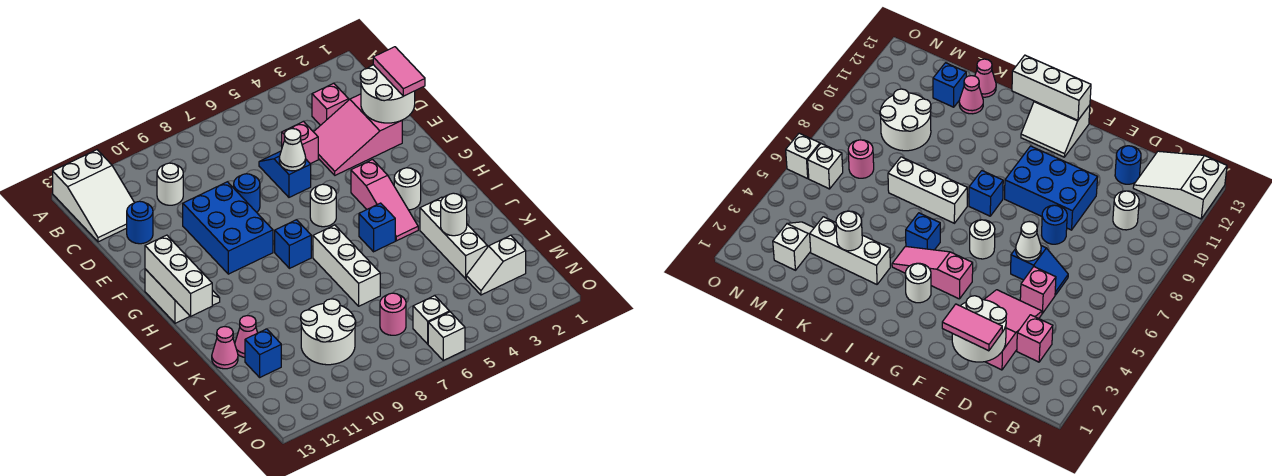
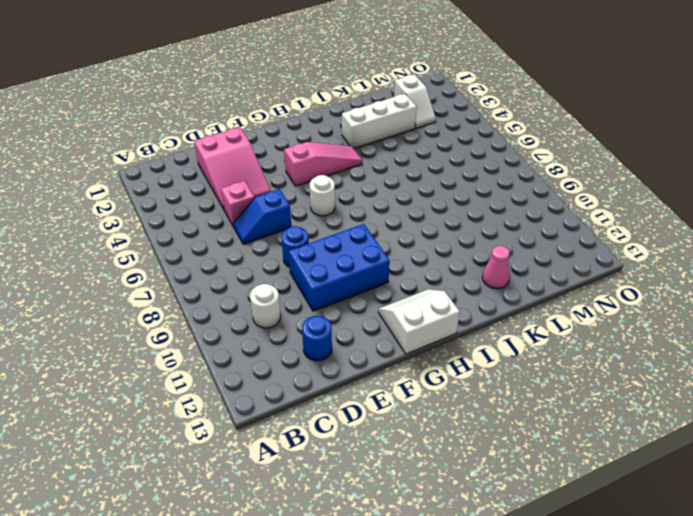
none -> white 2x3 slope [53,150,134,242]
none -> pink 1x1 brick [312,83,349,125]
none -> white 1x1 round brick [394,168,421,210]
none -> blue 1x1 brick [275,220,311,268]

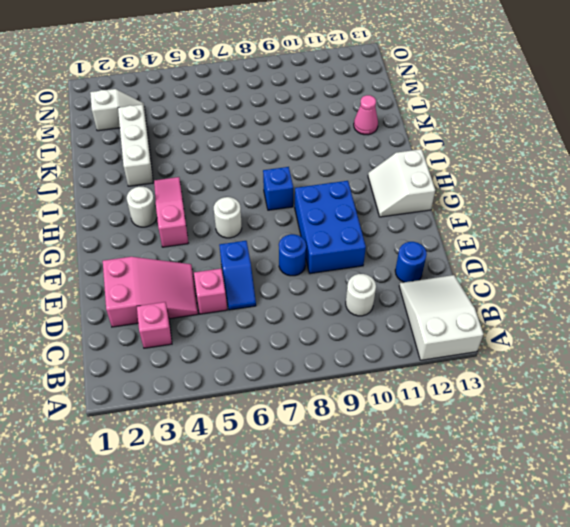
none -> blue 1x1 brick [359,203,395,252]
none -> white 1x3 brick [313,225,380,306]
none -> pink 1x1 cone [212,327,238,369]
none -> white 2x2 round brick [301,299,356,365]

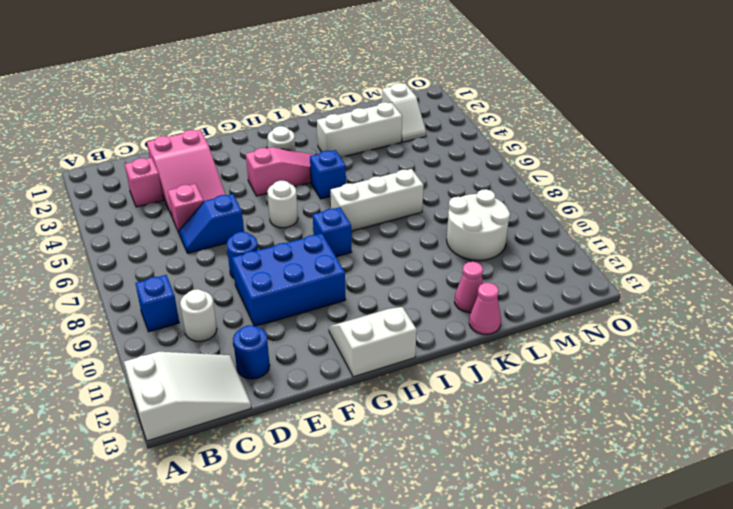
blue 1x1 brick [135,275,179,332] -> blue 1x1 brick moved to [245,329,281,377]
none -> pink 1x1 round brick [380,293,406,335]
none -> white 1x1 brick [413,295,450,344]
none -> white 1x1 brick [428,312,465,360]
none -> white 2x2 round brick [360,65,415,123]

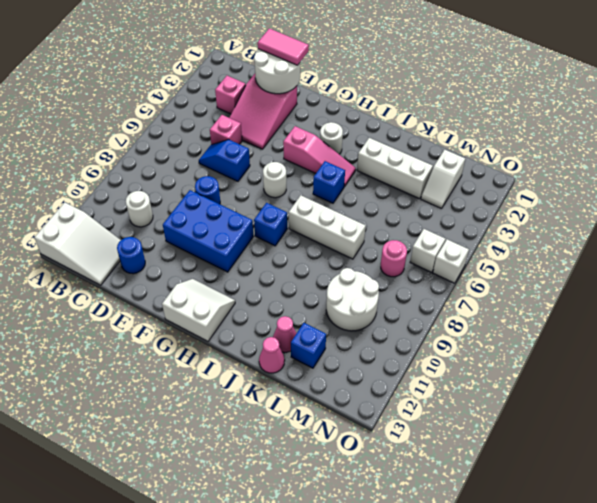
none -> white 1x1 cone [279,129,306,171]
none -> white 1x3 brick [145,235,212,316]
none -> white 1x1 round brick [441,193,467,236]

